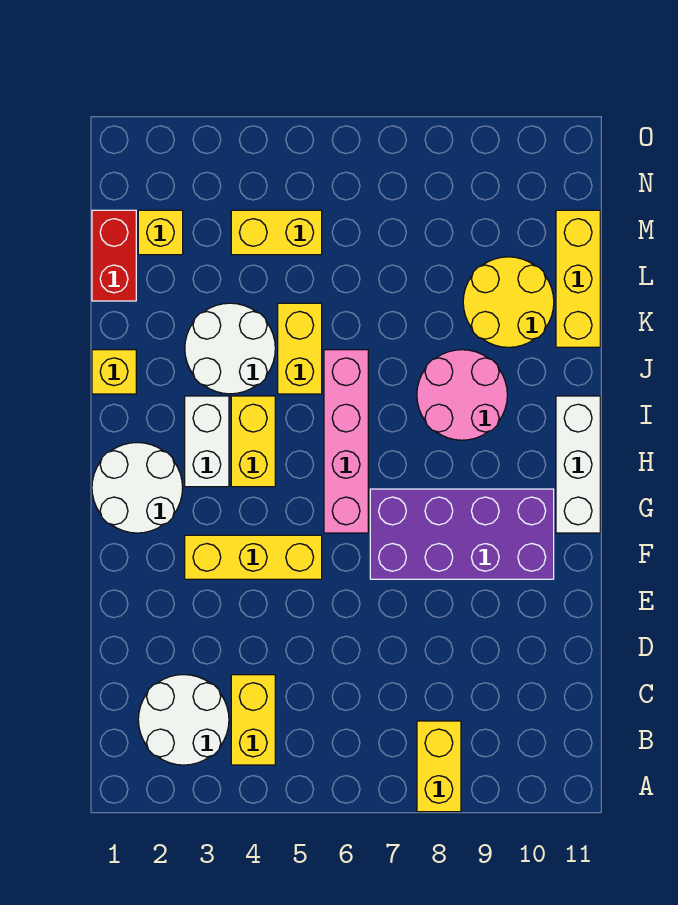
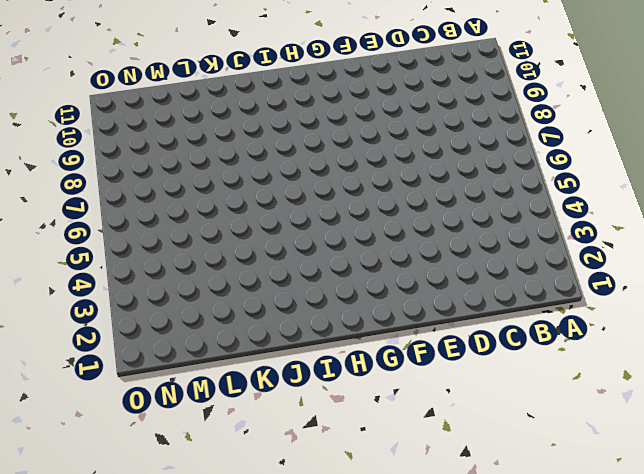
none -> yellow 1x2 brick [417,721,461,812]
none -> white 2x2 round brick [138,675,229,765]
none -> yellow 1x2 brick [231,675,275,765]

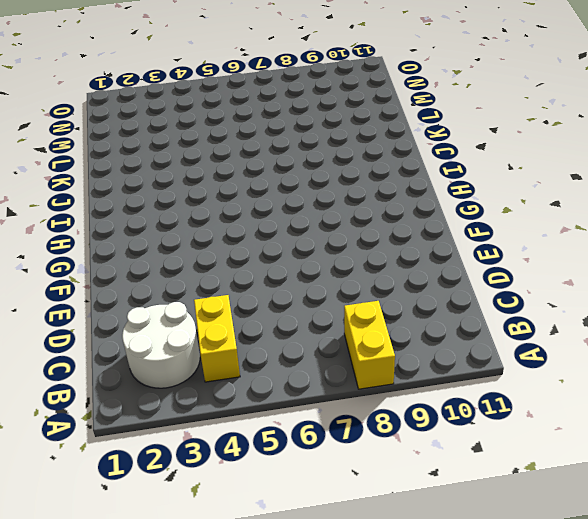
none -> yellow 1x3 brick [185,535,322,579]
none -> purple 2x4 brick [370,489,554,579]
none -> white 2x2 round brick [92,443,183,533]

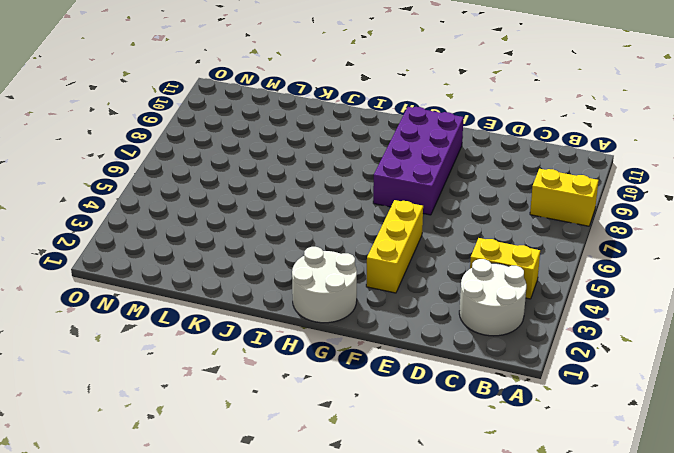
none -> pink 1x4 brick [324,350,368,533]
none -> white 1x3 brick [556,396,600,533]
none -> white 1x2 brick [185,396,229,487]

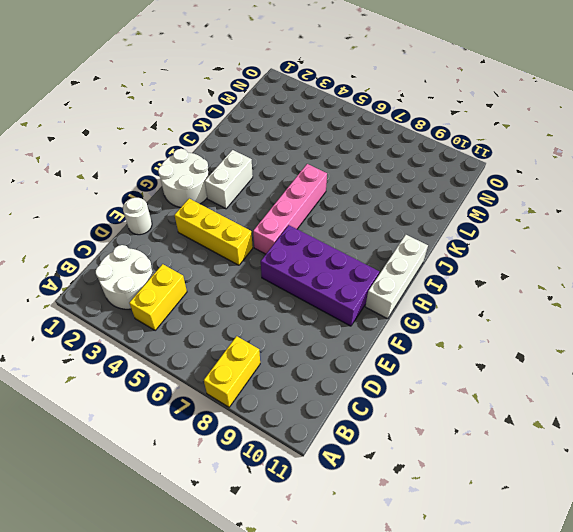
white 1x1 round brick [123,198,152,235] -> none
none -> yellow 1x2 brick [231,396,275,487]
none -> pink 2x2 round brick [417,350,507,440]
none -> yellow 1x1 brick [92,350,136,394]

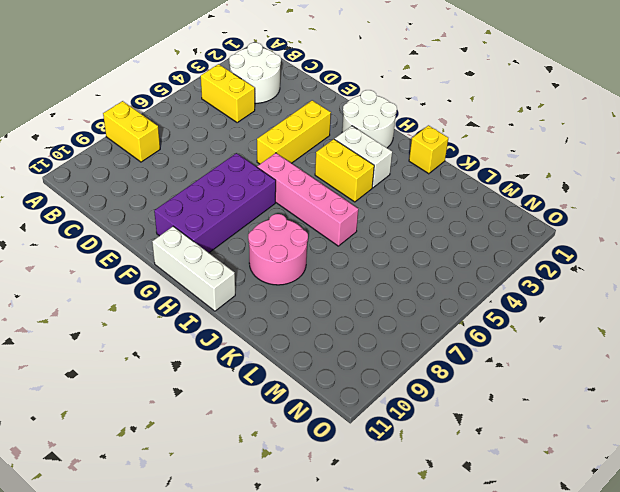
none -> white 2x2 round brick [185,303,275,394]
none -> yellow 1x2 brick [278,303,322,394]
none -> yellow 2x2 round brick [463,257,554,347]

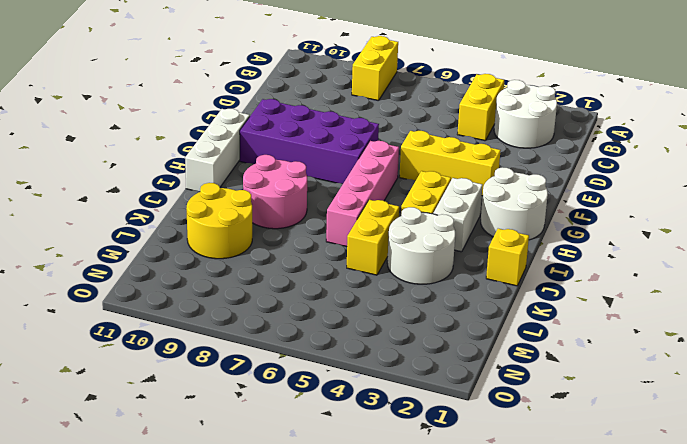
none -> yellow 1x3 brick [556,210,600,347]
none -> red 1x2 brick [92,210,136,301]
none -> yellow 1x1 brick [138,210,183,255]

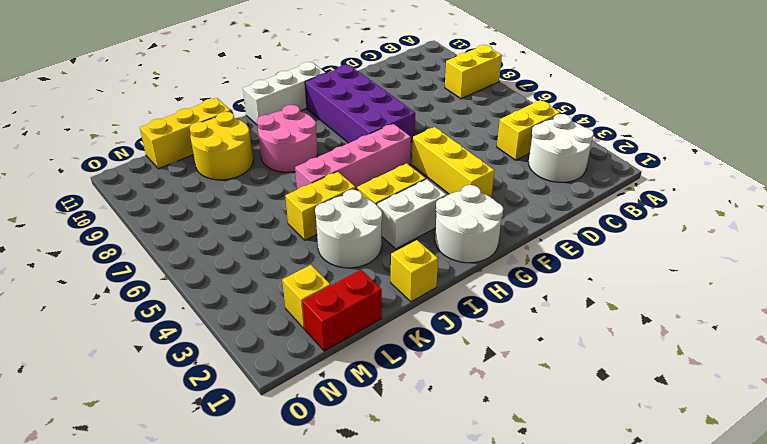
none -> yellow 1x2 brick [231,210,322,255]

